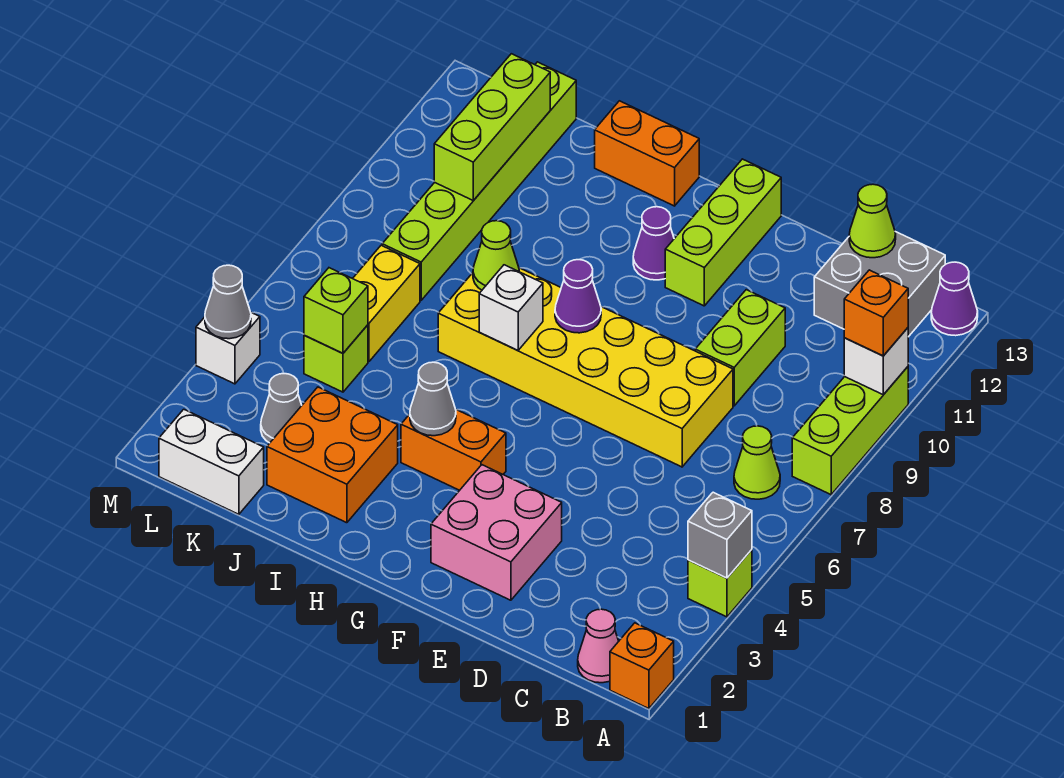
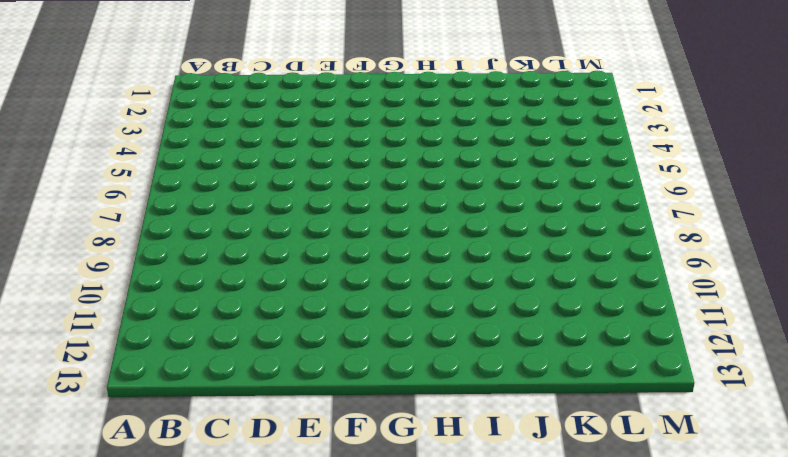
none -> orange 1x1 brick [610,623,674,709]
none -> lime 1x1 brick [688,550,752,617]
none -> lime 1x3 brick [792,367,908,495]
none -> purple 1x1 cone [931,262,978,336]

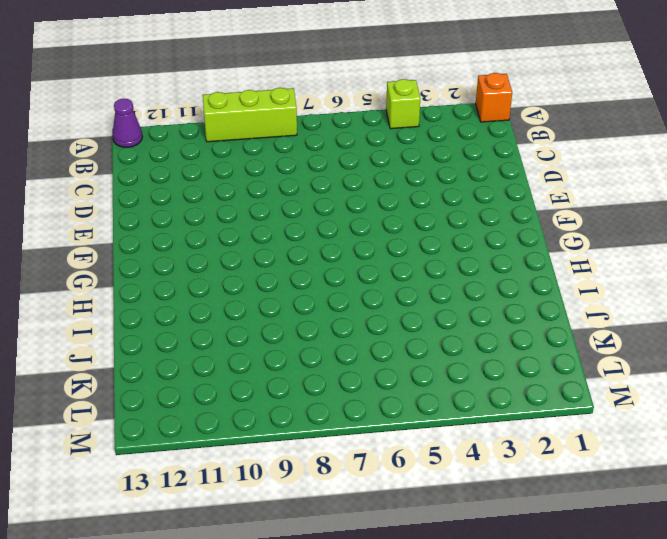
none -> pink 1x1 cone [578,609,619,683]
none -> lime 1x1 cone [734,426,780,499]
none -> grey 2x2 brick [814,232,945,337]
none -> yellow 2x6 brick [438,268,733,467]

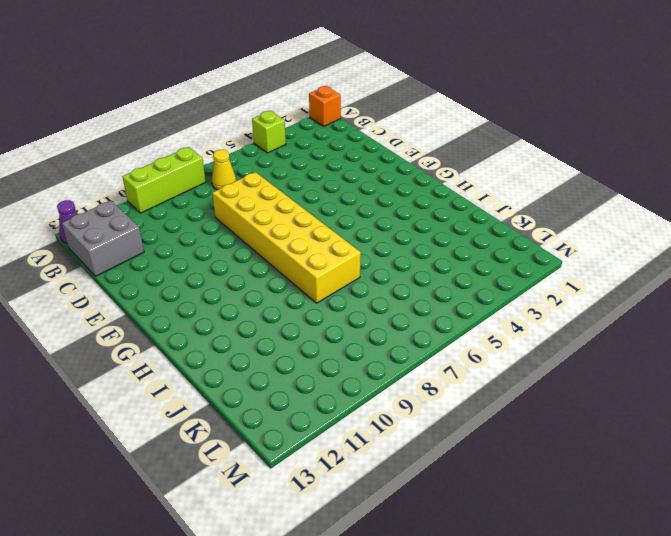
yellow 1x1 cone [212,150,236,190] -> lime 1x1 cone [734,426,780,499]
none -> pink 1x1 cone [578,609,619,683]
none -> lime 1x2 brick [695,290,785,406]
none -> pink 2x2 brick [431,465,562,600]
none -> lime 1x3 brick [665,159,781,306]

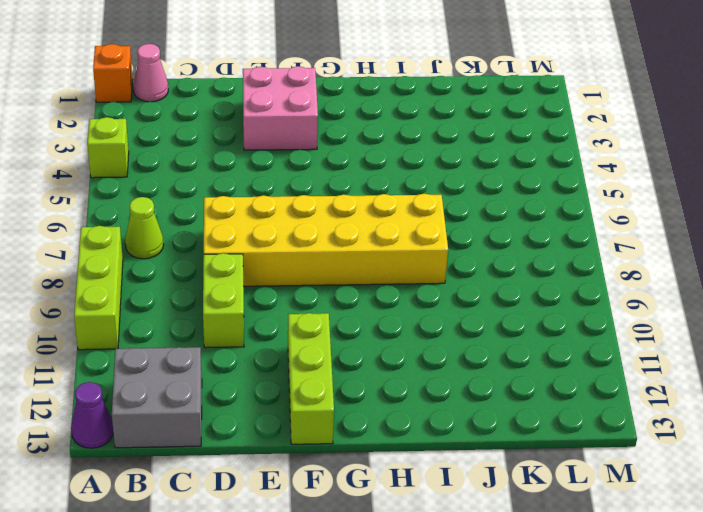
none -> orange 1x2 brick [401,410,506,490]
none -> purple 1x1 cone [633,207,674,280]
none -> orange 1x2 brick [595,101,699,206]
none -> orange 2x2 brick [267,387,398,523]

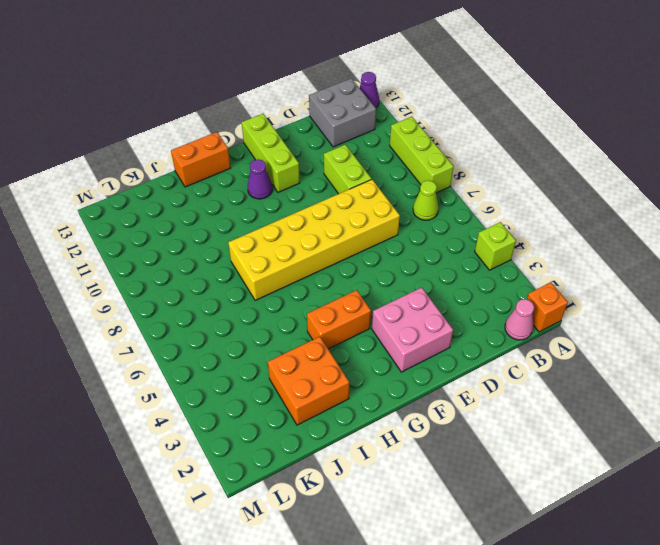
none -> white 1x2 brick [159,409,264,514]
none -> grey 1x1 cone [261,374,302,443]
none -> lime 1x1 brick [304,325,368,392]
none -> yellow 1x2 brick [353,245,420,362]

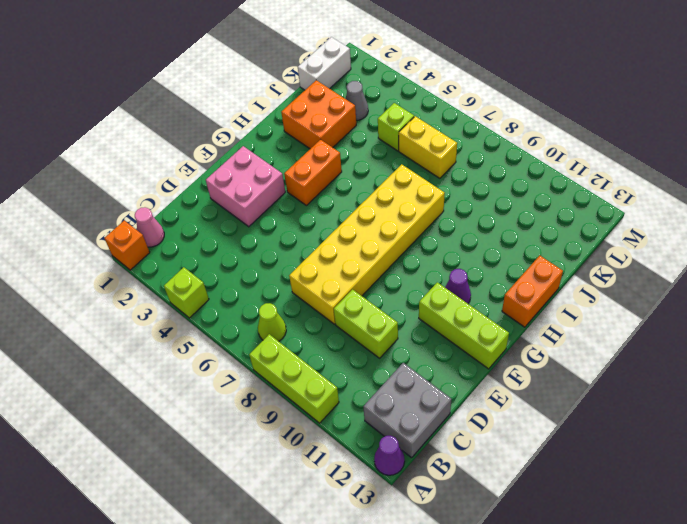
none -> lime 1x6 brick [382,62,576,300]
none -> white 1x1 brick [196,313,260,384]
none -> grey 1x1 brick [688,492,752,578]
none -> white 1x1 brick [844,328,908,395]

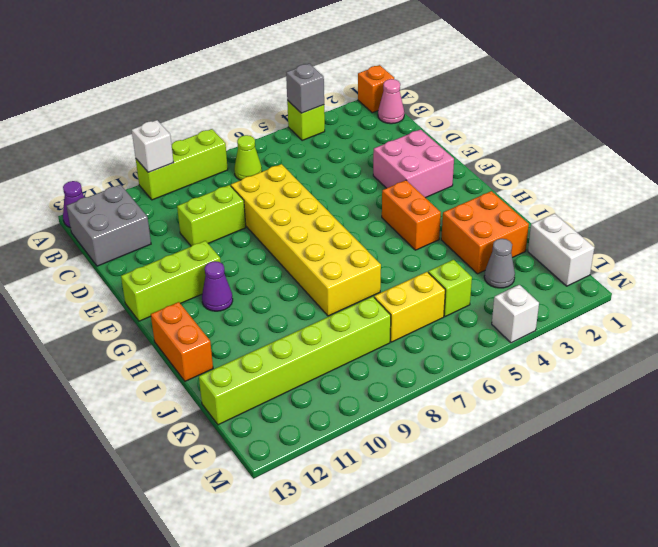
none -> lime 1x1 cone [849,184,896,258]
none -> purple 1x1 cone [555,260,601,333]
none -> grey 1x1 cone [410,362,456,436]
none -> white 1x1 brick [479,265,543,350]

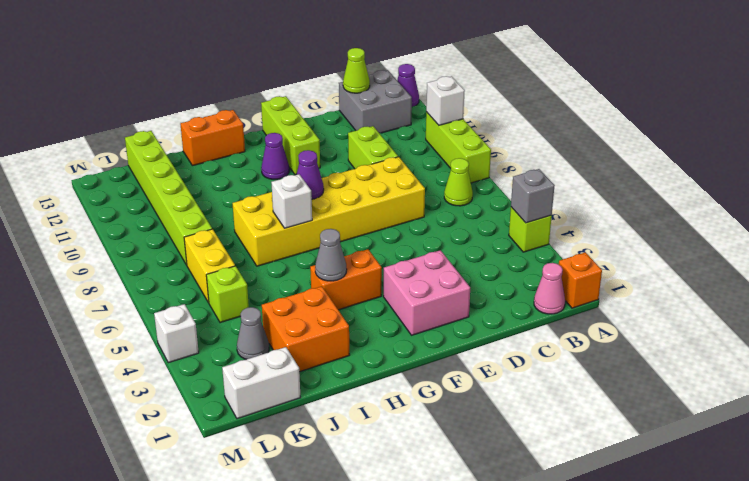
none -> lime 1x1 cone [473,221,519,290]
none -> lime 1x1 brick [304,268,368,353]
none -> lime 1x3 brick [434,54,550,201]
none -> grey 1x1 cone [205,265,251,339]

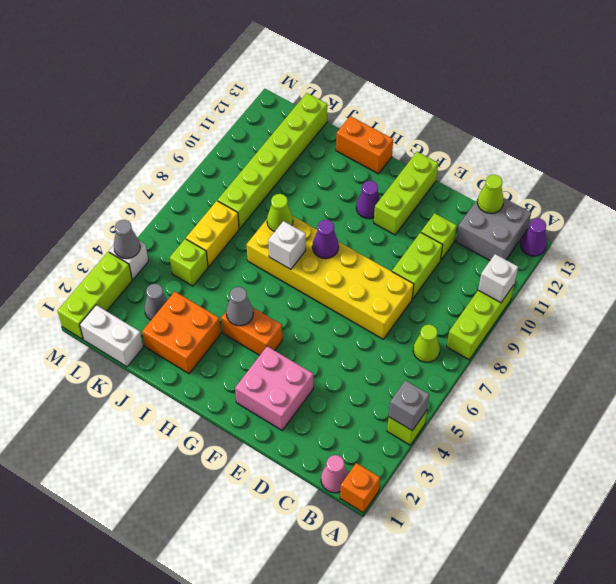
lime 1x1 brick [421,213,457,260] -> lime 1x1 brick moved to [304,268,368,353]
lime 1x3 brick [57,252,132,339] -> lime 1x3 brick moved to [434,54,550,201]
none -> orange 1x1 brick [844,270,908,356]

